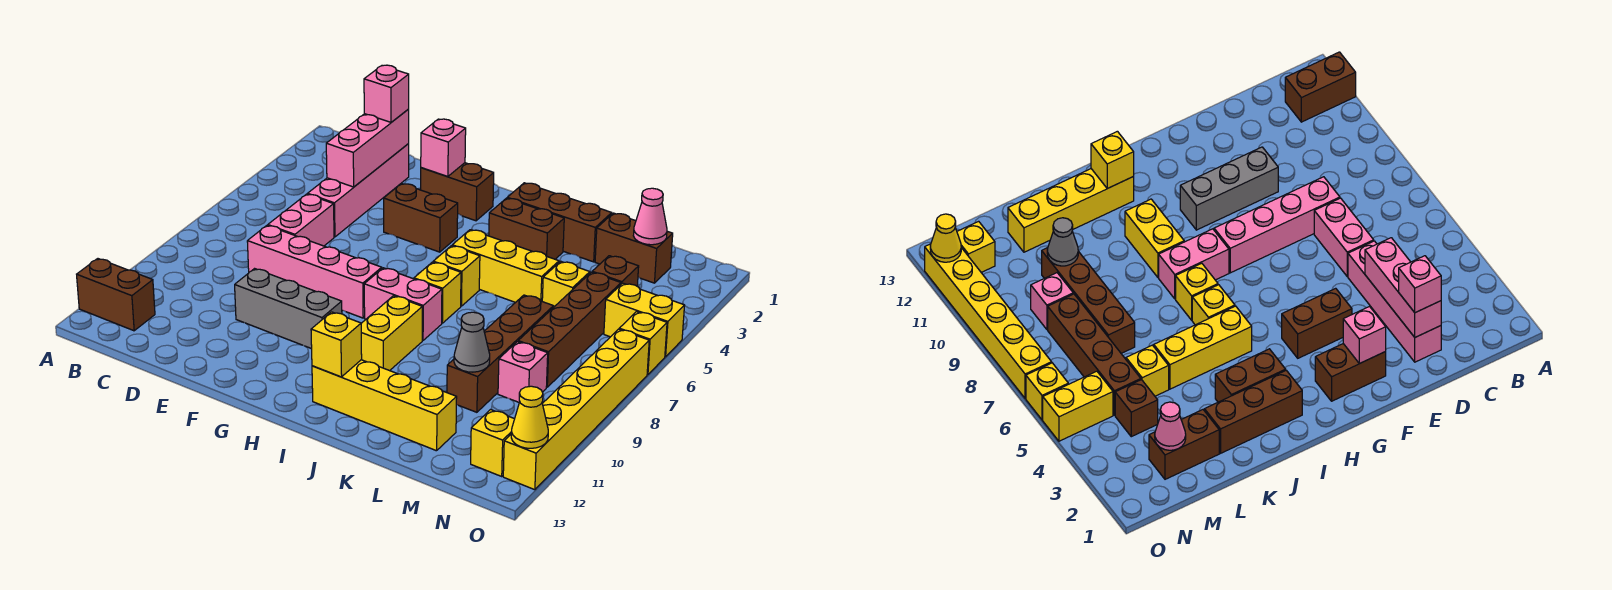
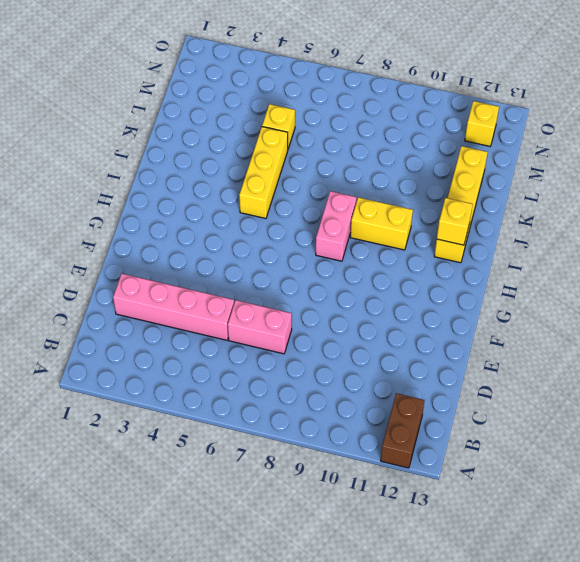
none -> pink 1x4 brick [247,226,382,318]
none -> grey 1x3 brick [235,269,342,349]
none -> brown 1x2 brick [421,163,494,221]
none -> brown 1x2 brick [384,183,458,252]

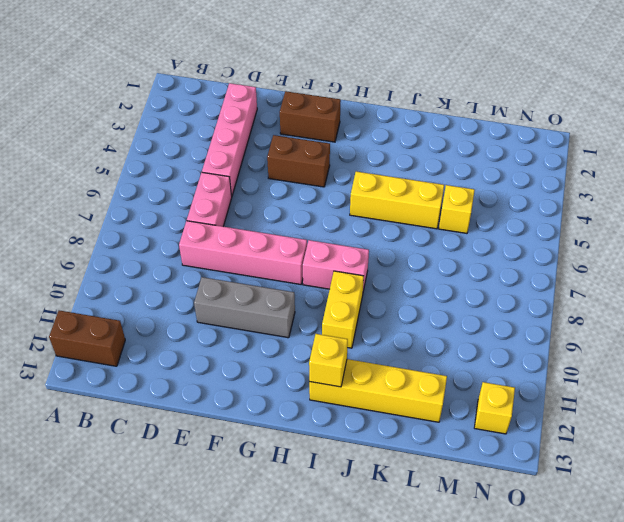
none -> brown 1x3 brick [508,183,612,262]
none -> brown 1x2 brick [489,198,564,259]
none -> yellow 1x1 brick [433,246,480,306]
none -> yellow 1x1 brick [414,262,461,323]

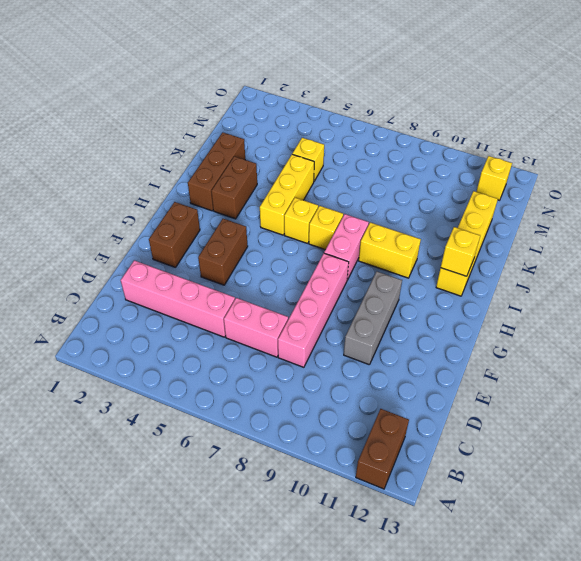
none -> brown 1x2 brick [595,213,673,283]
none -> brown 1x4 brick [447,295,553,412]
none -> brown 1x1 brick [592,256,639,286]
none -> brown 1x4 brick [518,272,621,387]

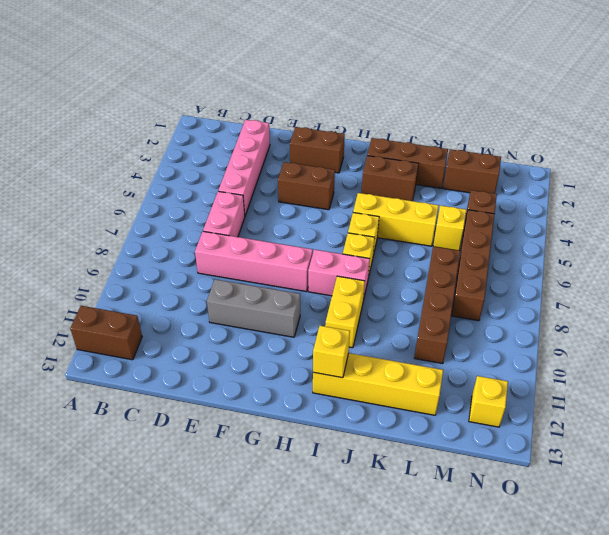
none -> pink 1x1 brick [498,342,548,402]
none -> yellow 1x2 brick [604,283,685,357]
none -> yellow 1x1 brick [619,312,667,375]
none -> yellow 1x6 brick [503,329,649,490]

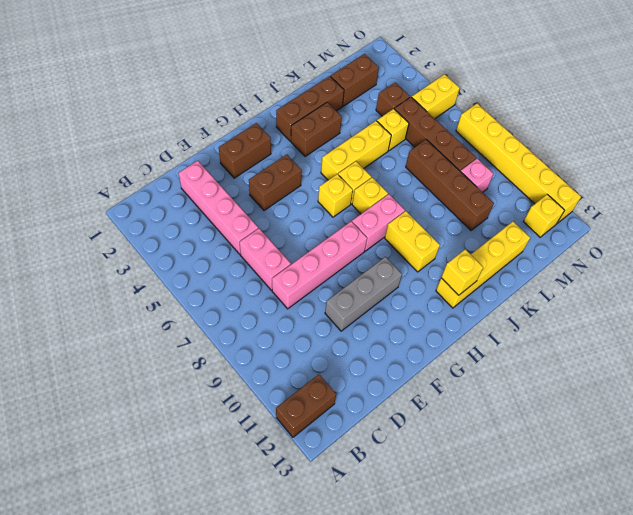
yellow 1x1 brick [318,174,353,217] -> yellow 1x1 brick moved to [619,312,667,375]
none -> pink 1x3 brick [326,109,409,187]
none -> pink 1x1 brick [421,119,466,176]
none -> grey 1x1 cone [454,312,490,372]
none -> pink 1x1 cone [633,188,667,245]

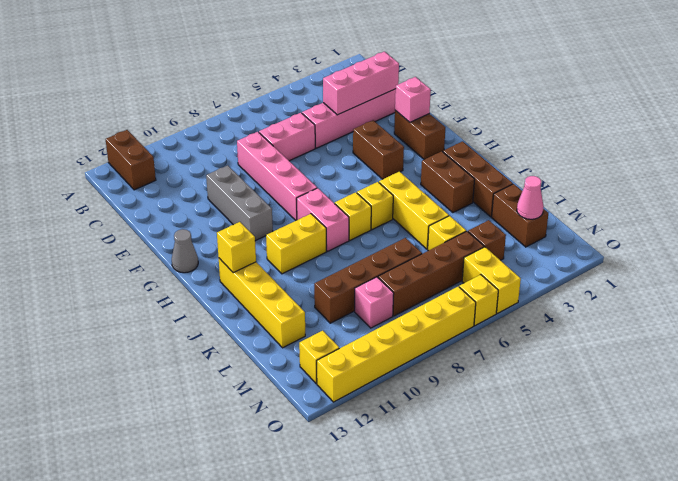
grey 1x1 cone [172,229,198,273] -> grey 1x1 cone moved to [454,312,490,372]
none -> yellow 1x1 cone [511,386,548,448]
none -> pink 1x1 brick [364,65,409,122]

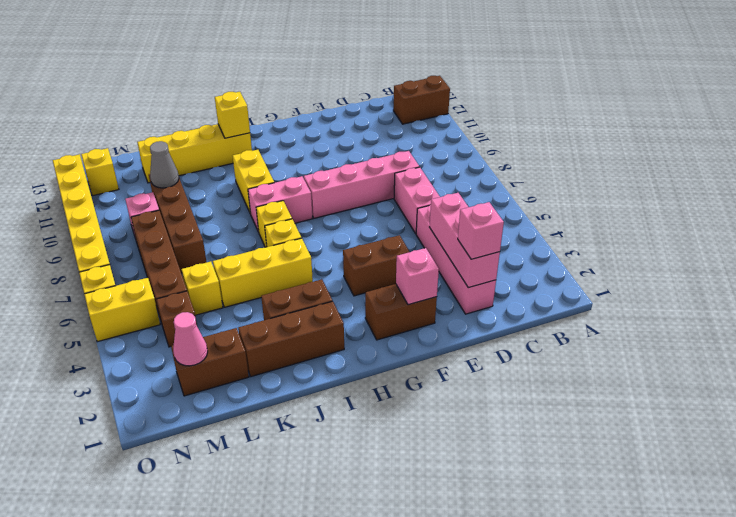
none -> grey 1x3 brick [235,269,342,349]
none -> yellow 1x1 cone [511,386,548,448]

